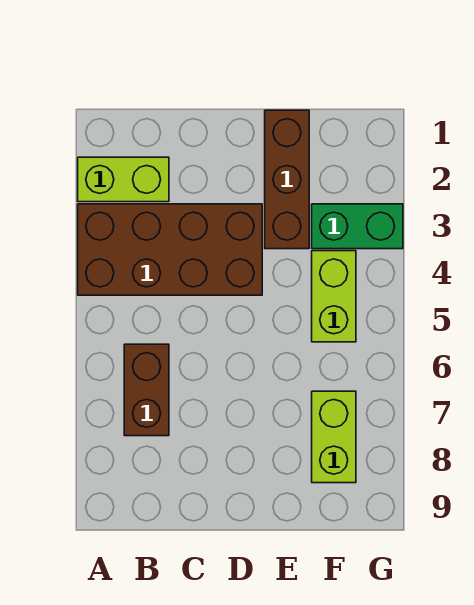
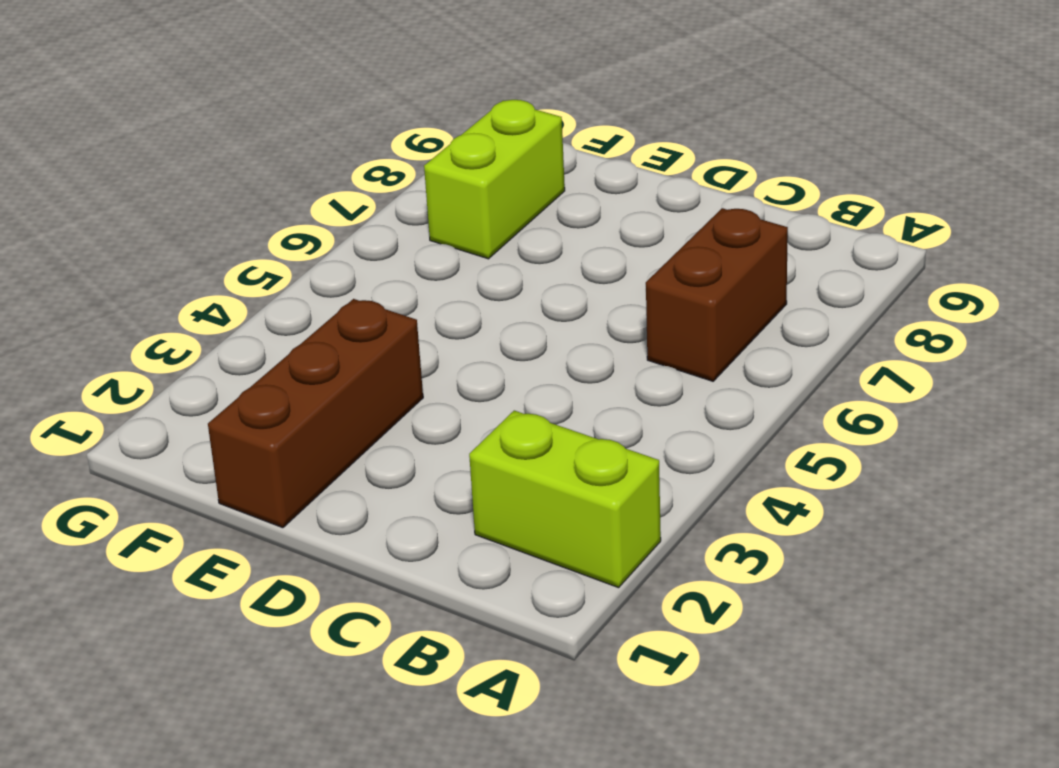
none -> brown 2x4 brick [78,204,262,295]
none -> green 1x2 brick [312,204,403,249]

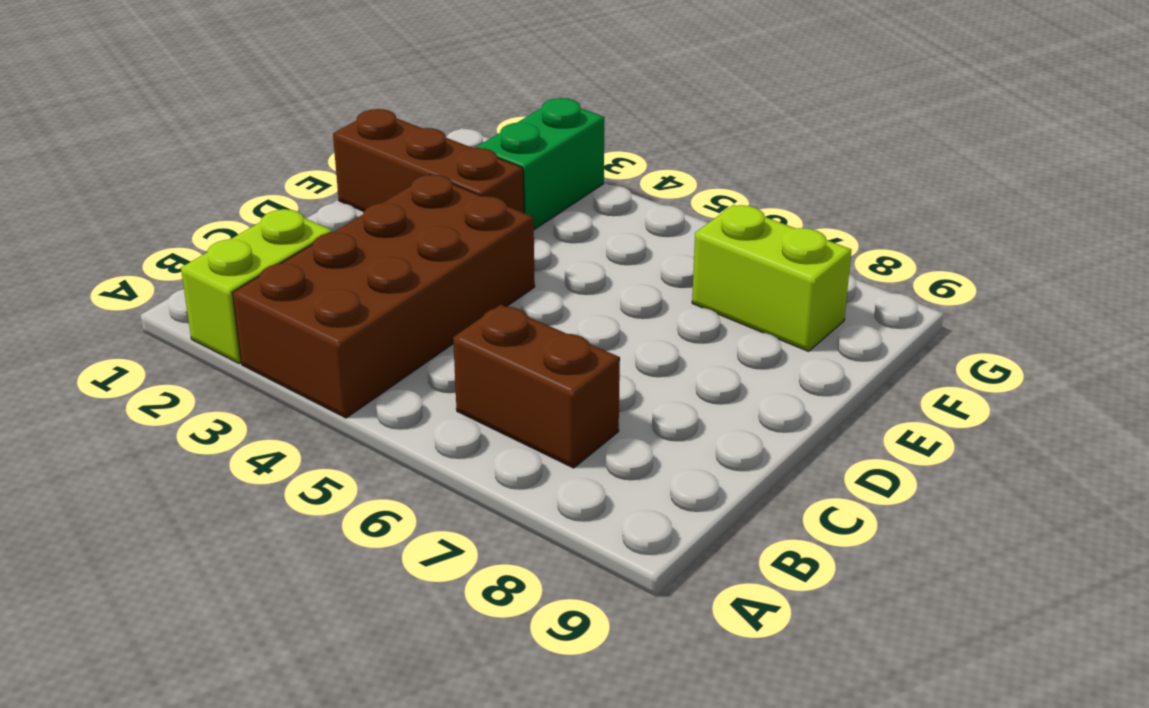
none -> lime 1x2 brick [312,251,356,342]

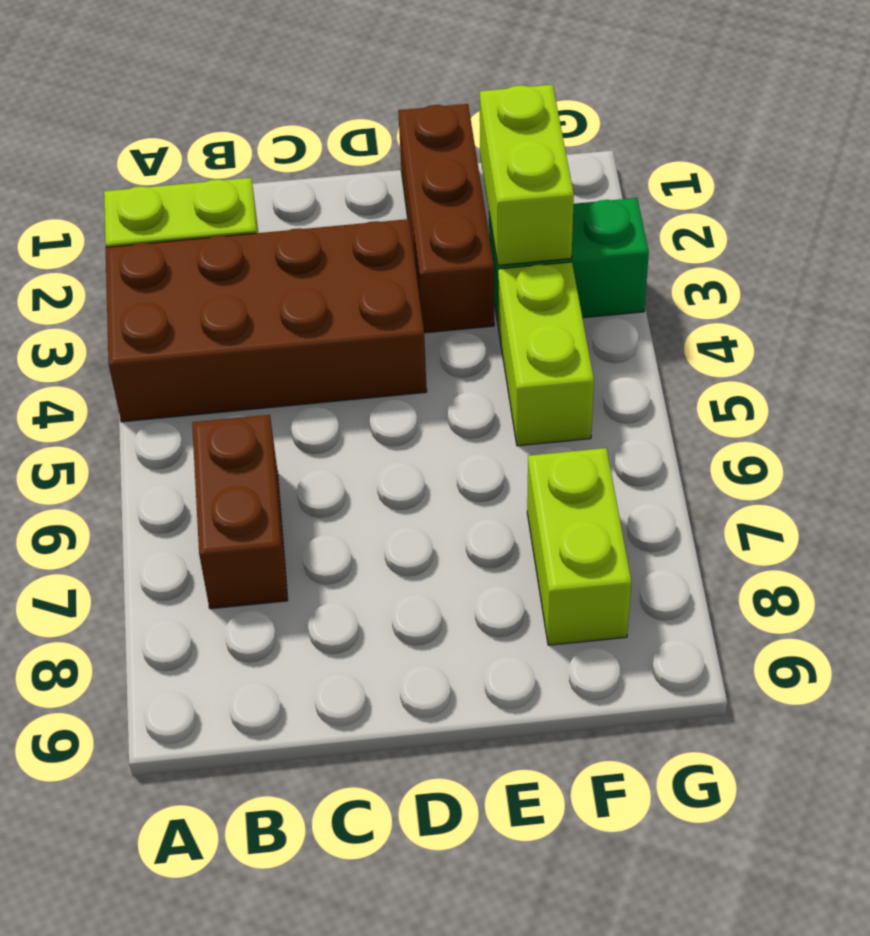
lime 1x2 brick [479,84,574,265] -> none

